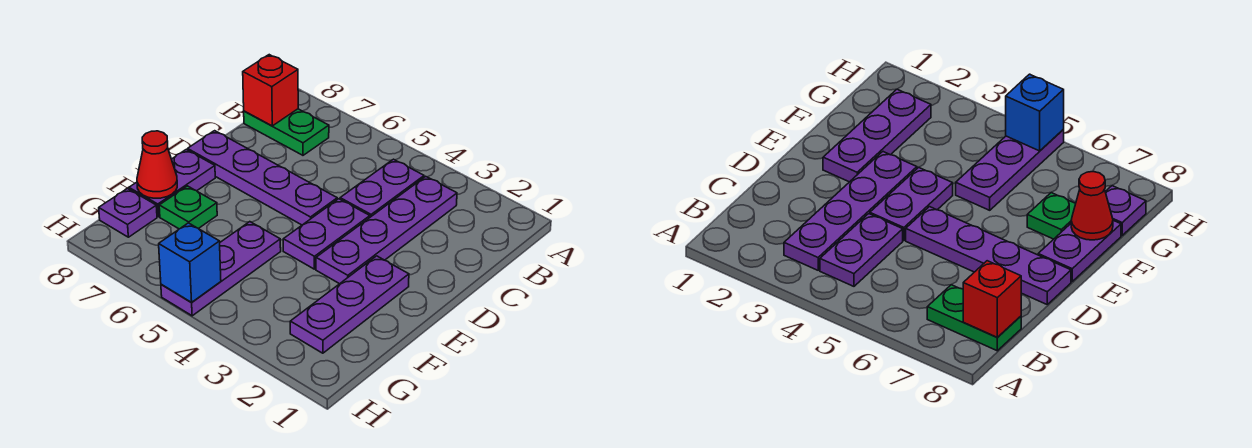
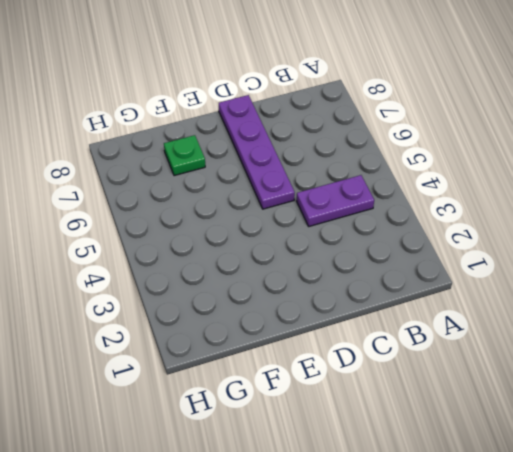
none -> purple 1x4 plate [316,176,457,284]
none -> green 1x2 plate [244,109,329,155]
none -> purple 1x2 plate [283,199,370,269]

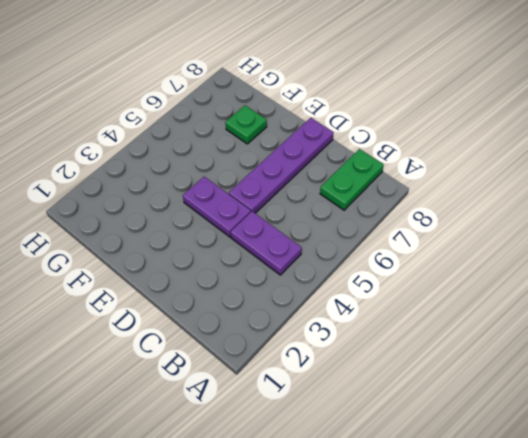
none -> purple 1x4 plate [316,176,457,284]
none -> purple 1x3 plate [290,256,409,353]
none -> purple 1x2 plate [129,150,215,217]

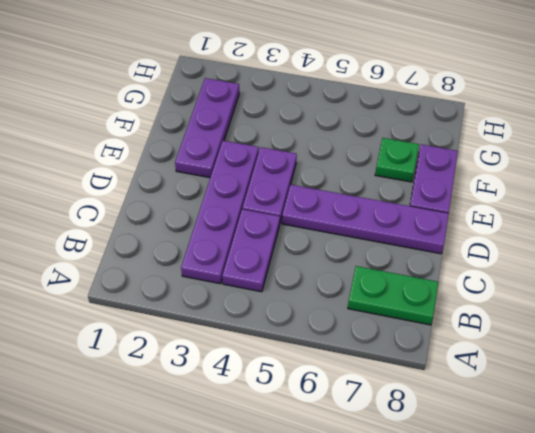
none -> purple 1x3 plate [161,222,281,316]
none -> purple 1x1 plate [99,189,157,237]
none -> red 1x1 brick [243,55,298,126]

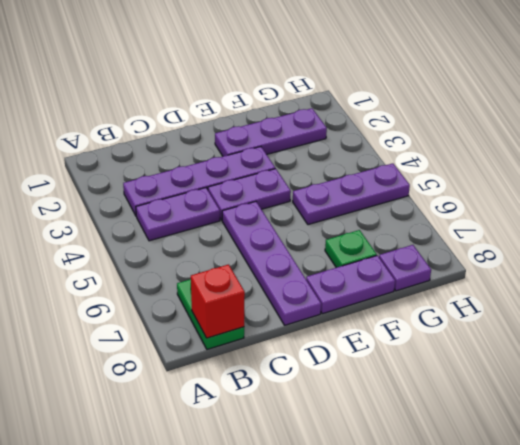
none -> red 1x1 cone [137,131,177,198]
none -> blue 1x1 brick [159,223,221,302]

